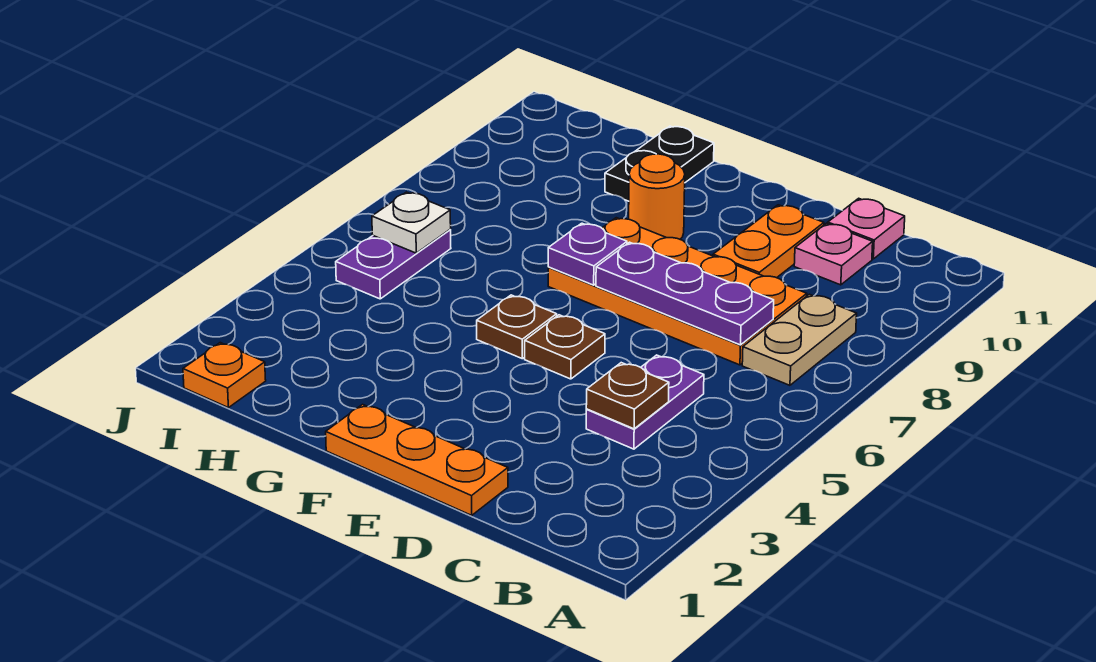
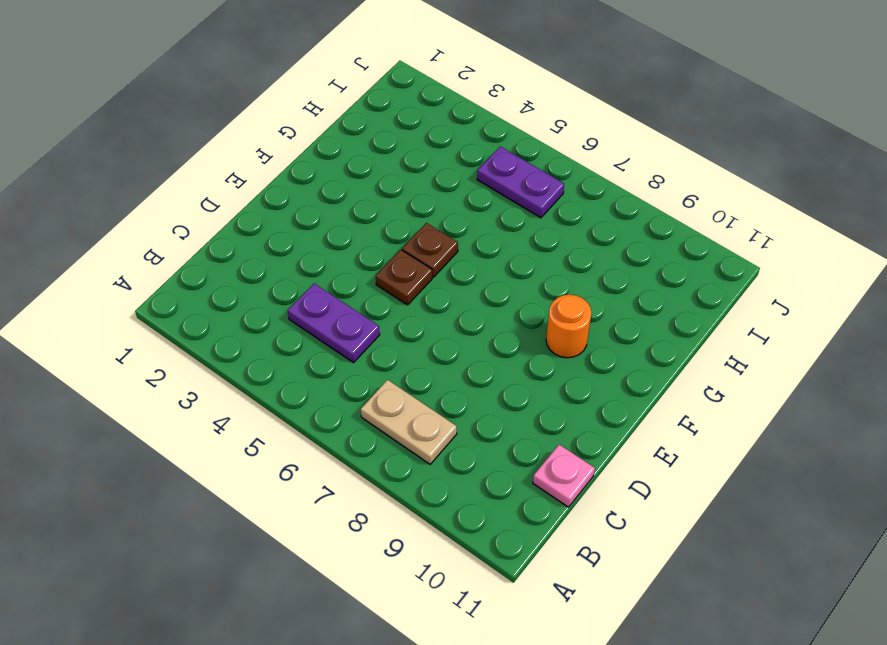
none -> orange 2x4 plate [548,218,807,365]
none -> pink 1x1 plate [794,223,873,285]
none -> orange 1x3 plate [326,404,508,515]

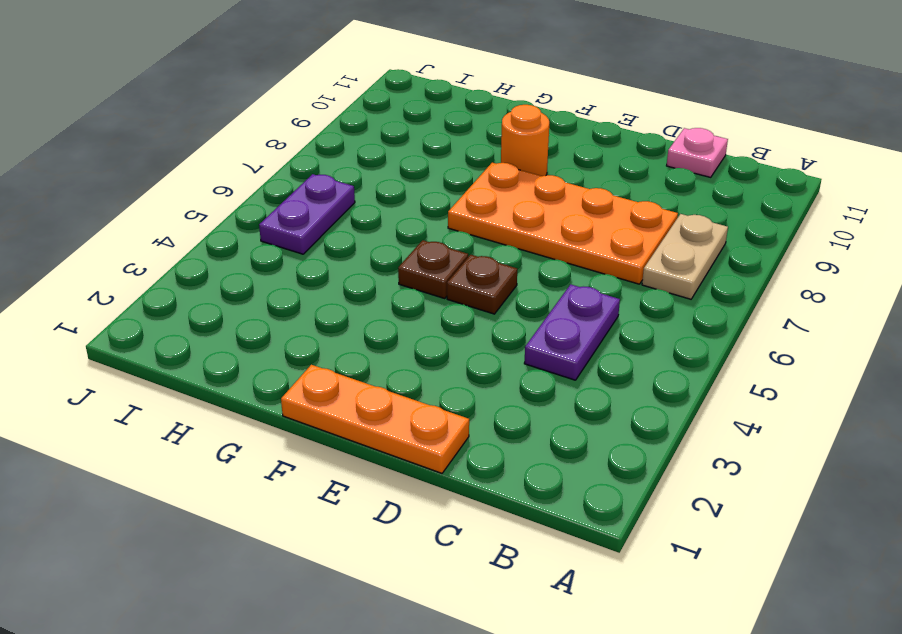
none -> pink 1x1 plate [794,223,873,285]
none -> orange 1x2 plate [713,205,824,278]
none -> black 1x2 plate [605,126,714,201]

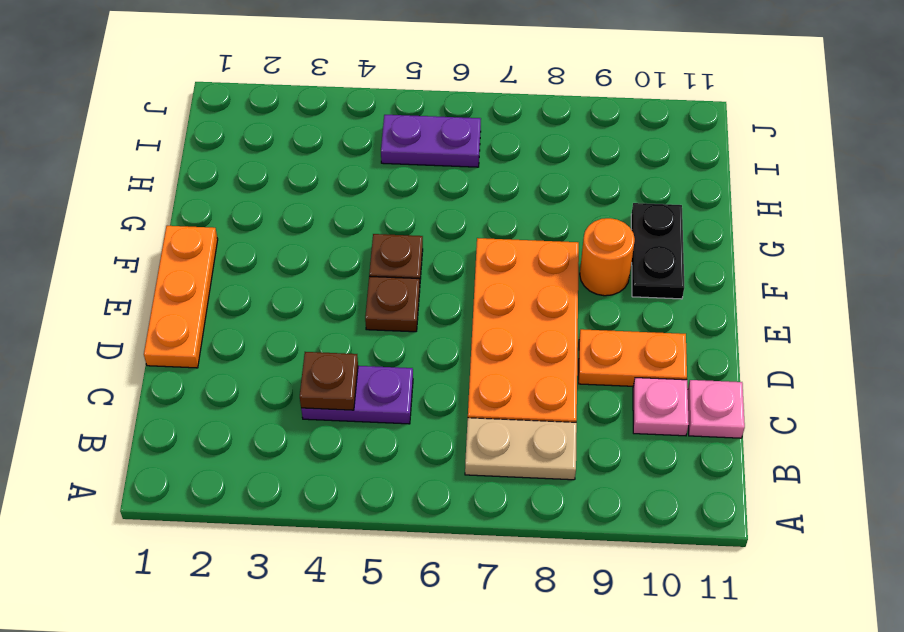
black 1x2 plate [631,203,684,299] -> black 1x2 plate turned to [605,126,714,201]
none -> orange 1x1 plate [183,343,266,408]
none -> purple 1x3 plate [596,242,774,345]
none -> purple 1x1 plate [548,223,627,285]

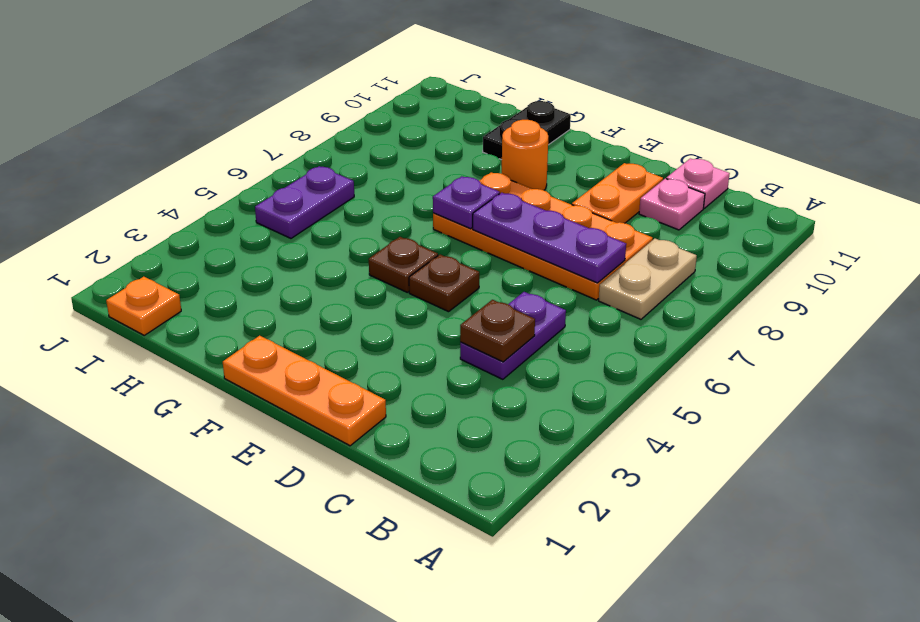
none -> white 1x1 plate [372,192,451,253]

